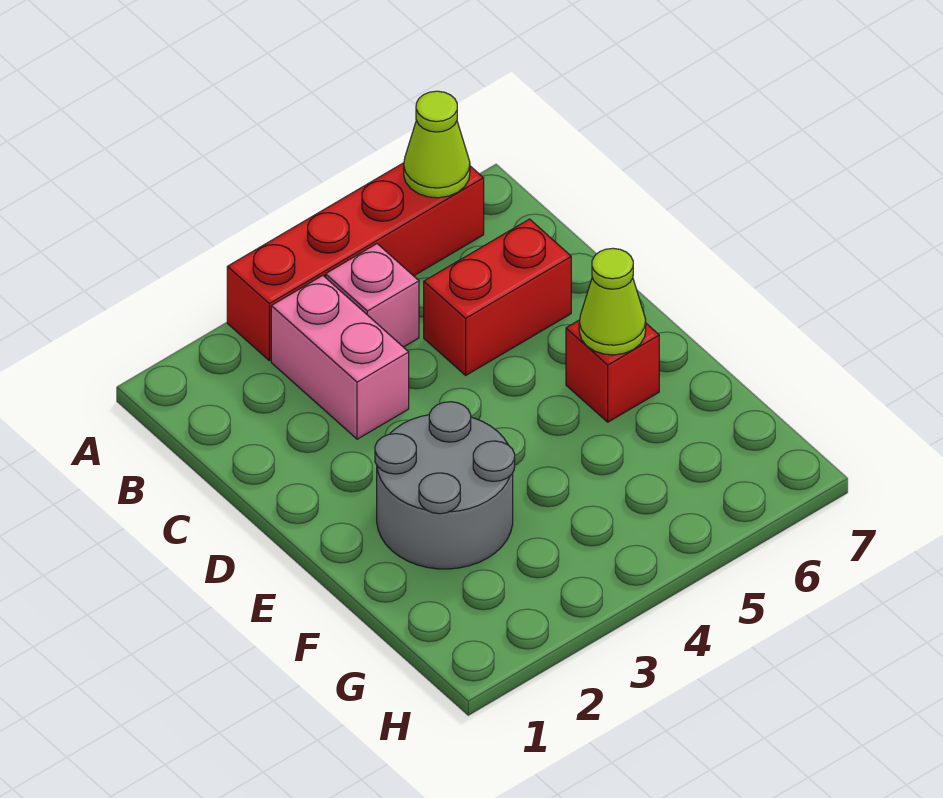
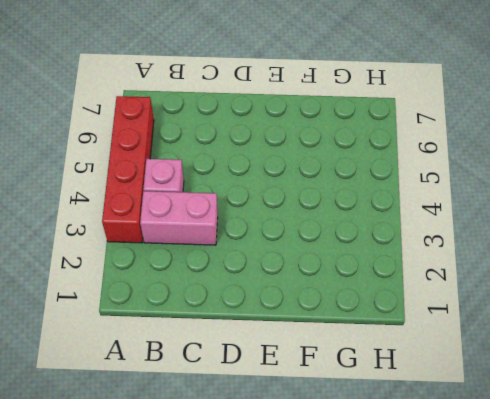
none -> red 1x2 brick [424,219,571,375]
none -> grey 2x2 round brick [375,402,515,569]

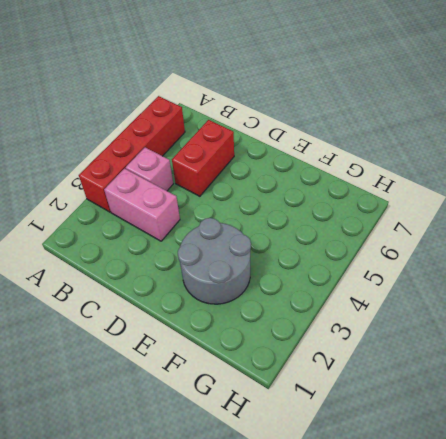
none -> red 1x1 brick [566,320,659,422]
none -> lime 1x1 cone [404,91,470,198]

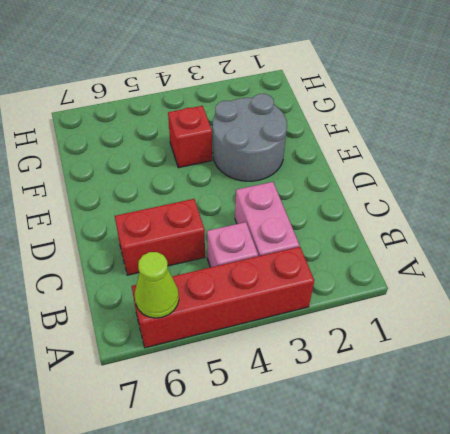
red 1x1 brick [168,106,212,168] -> red 1x1 brick moved to [566,320,659,422]
none -> lime 1x1 cone [579,248,646,355]

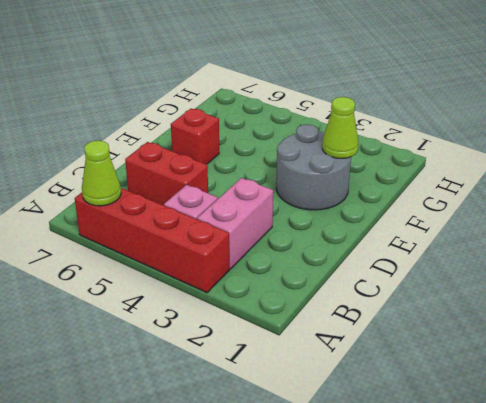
lime 1x1 cone [322,97,358,158] -> lime 1x1 cone moved to [579,248,646,355]

